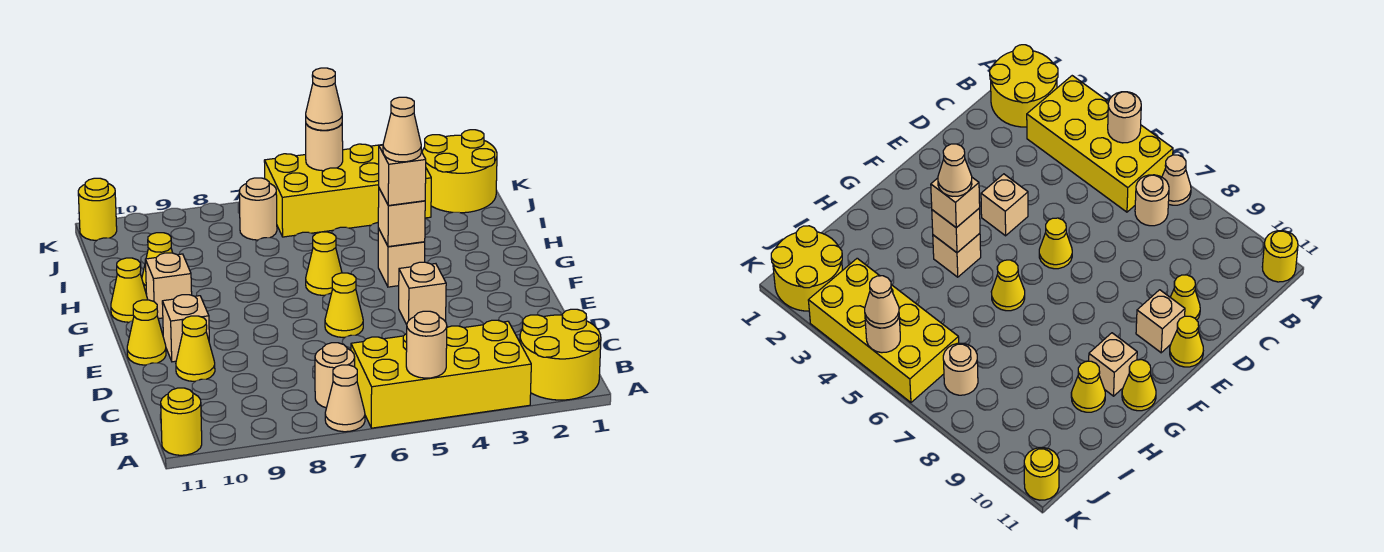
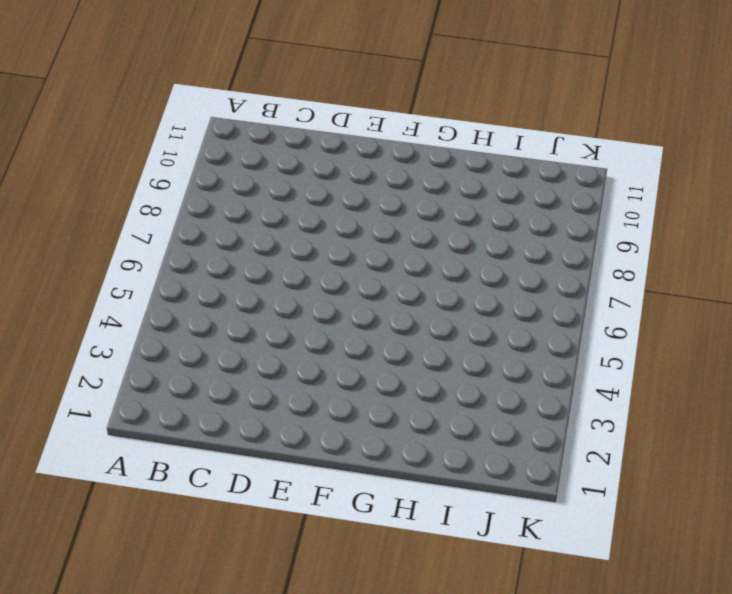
none -> yellow 2x2 round brick [520,309,601,400]
none -> yellow 2x4 brick [351,320,531,428]
none -> tan 1x1 cone [325,365,365,432]

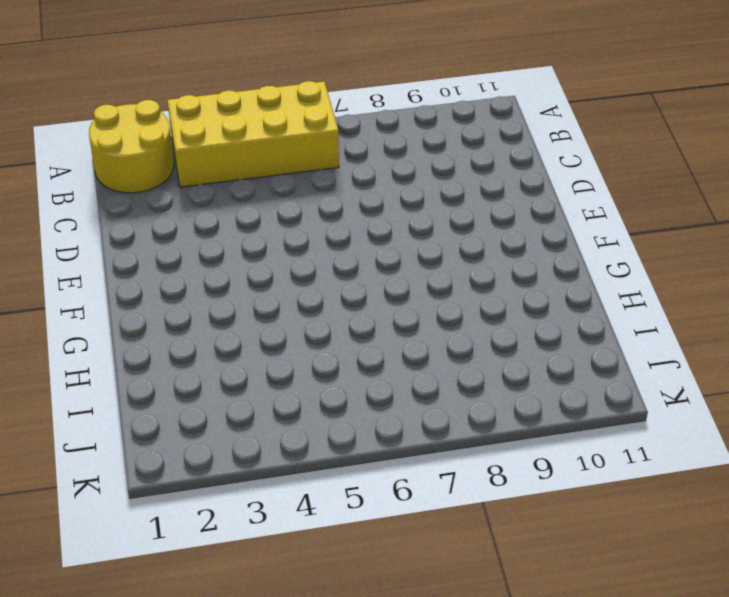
none -> tan 1x1 cone [325,365,365,432]
none -> yellow 1x1 round brick [161,388,202,455]
none -> tan 1x1 round brick [315,343,355,408]

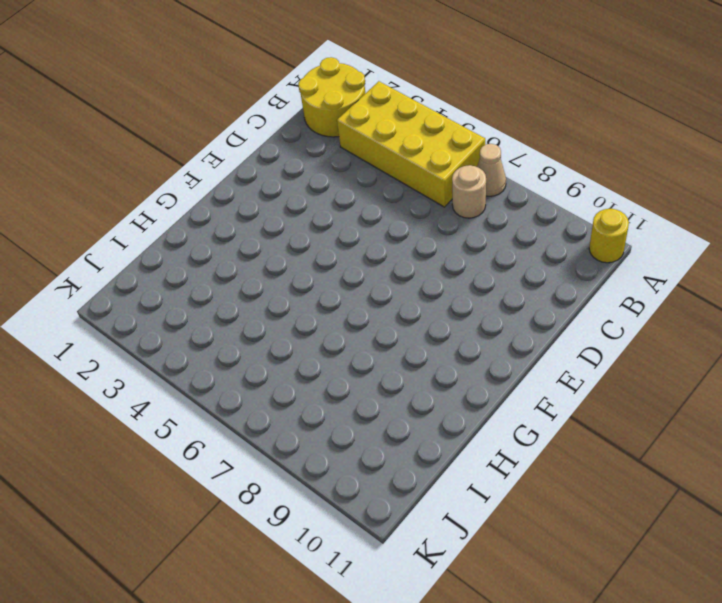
none -> yellow 1x1 cone [176,316,215,381]
none -> tan 1x1 brick [399,262,446,324]
none -> yellow 1x1 cone [325,273,363,337]

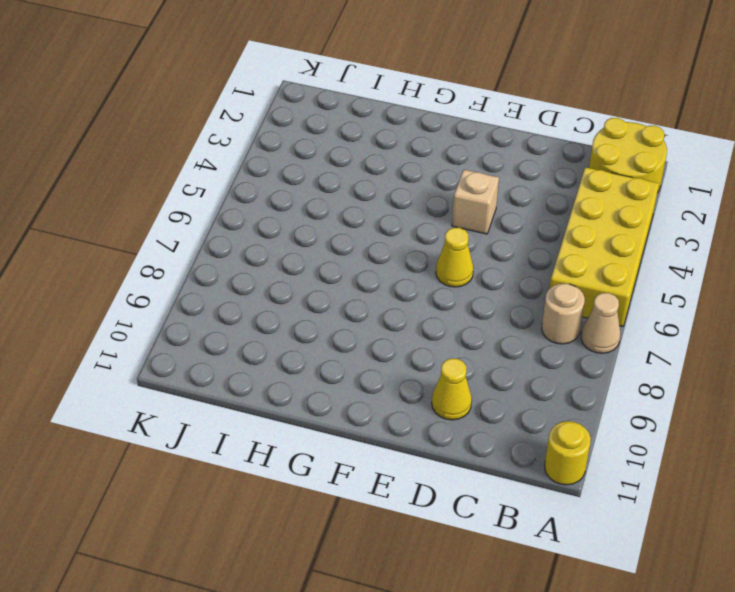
none -> tan 1x1 brick [162,295,209,362]
none -> yellow 1x1 cone [127,300,166,365]
none -> tan 1x1 brick [378,228,425,287]

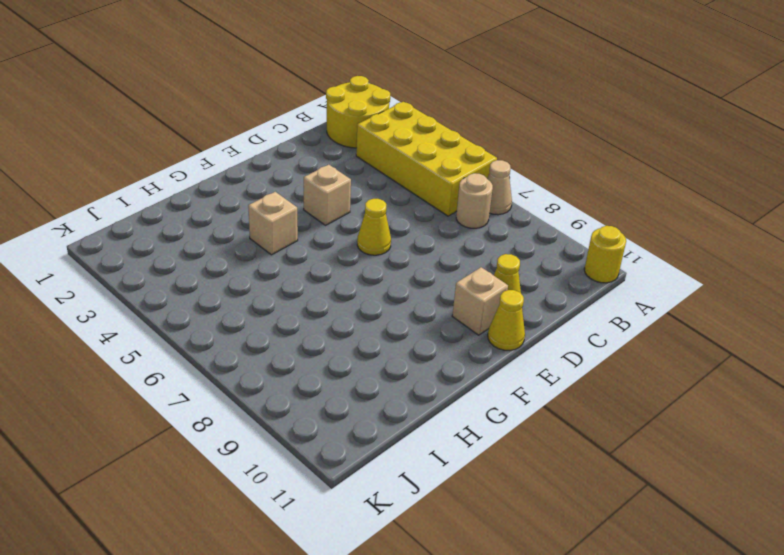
none -> yellow 1x1 cone [306,232,342,295]
none -> tan 1x1 brick [145,253,192,319]
none -> yellow 1x1 cone [111,258,148,322]

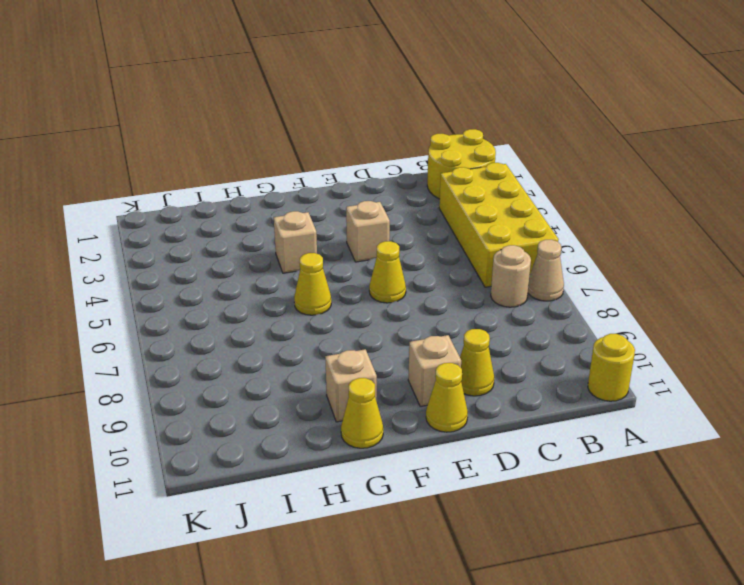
none -> yellow 1x1 cone [142,233,172,292]
none -> yellow 2x2 round brick [422,130,497,213]
none -> yellow 2x4 brick [264,144,431,237]

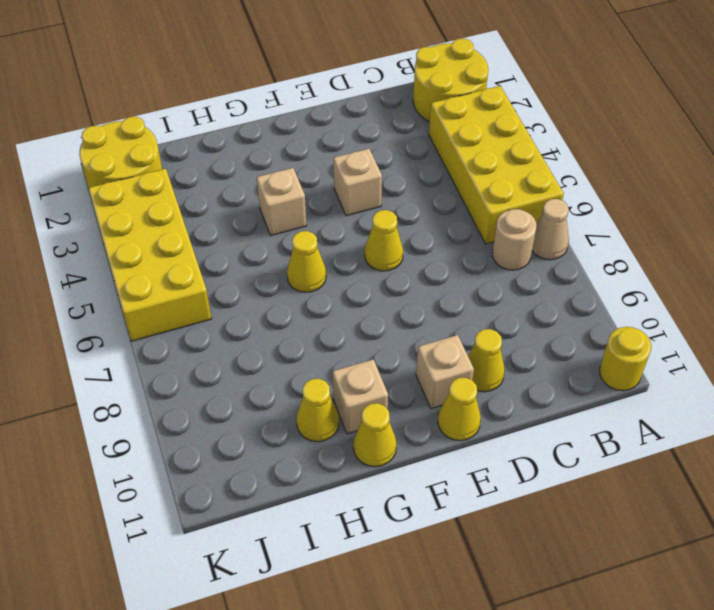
none -> tan 1x1 round brick [239,178,277,240]
none -> yellow 1x1 round brick [78,178,117,241]
none -> tan 1x1 round brick [406,311,447,378]

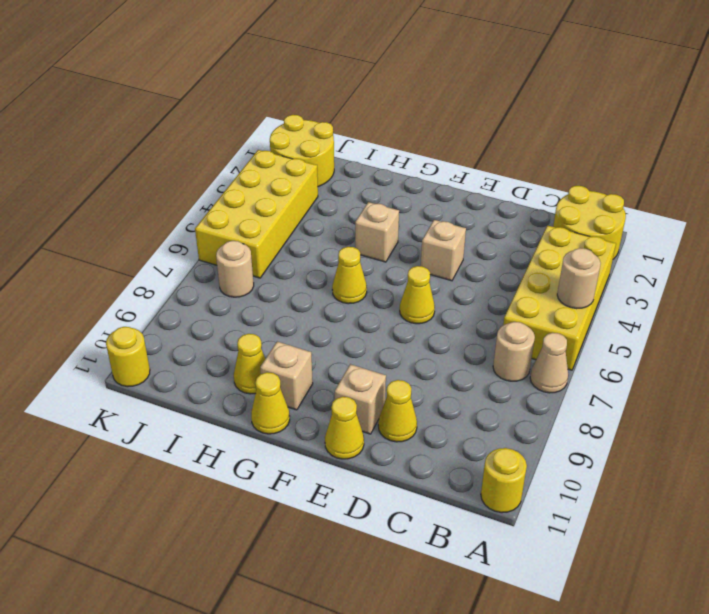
none -> tan 1x1 brick [378,189,425,247]
none -> tan 1x1 round brick [306,124,343,171]
none -> tan 1x1 brick [379,145,426,205]

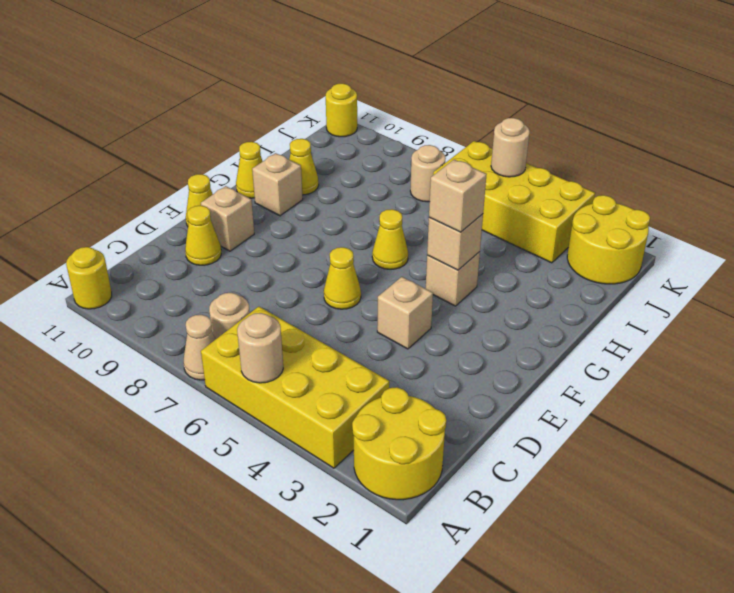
none -> tan 1x1 cone [306,68,342,130]
none -> tan 1x1 cone [383,97,421,162]

